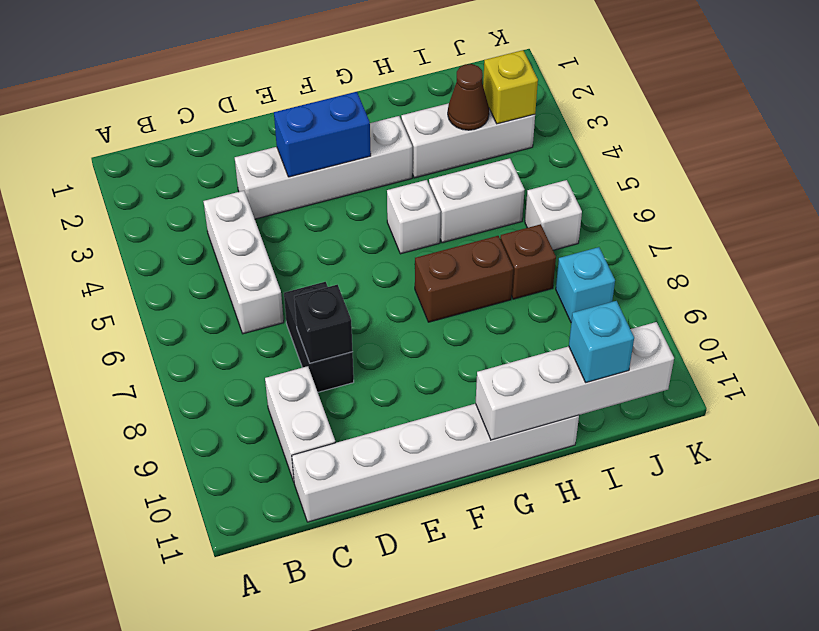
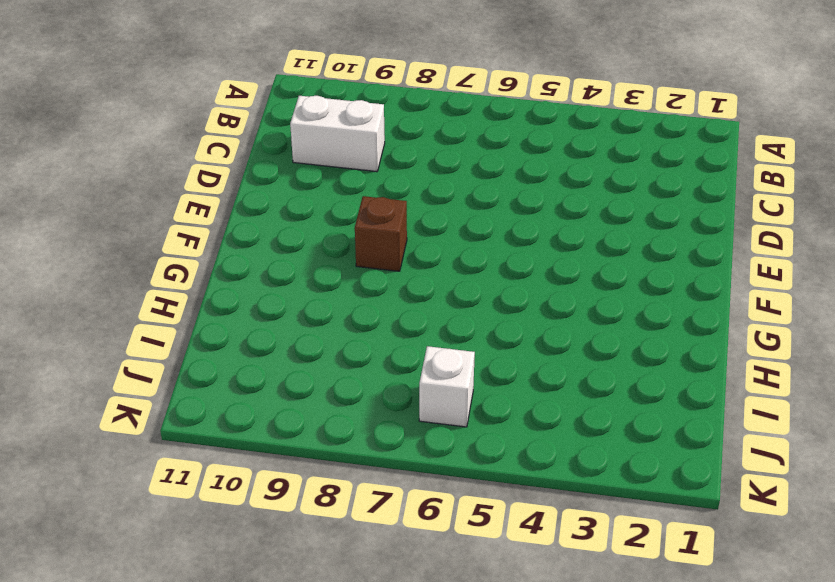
brown 1x1 brick [355,196,407,271] -> brown 1x1 brick moved to [500,224,556,299]
none -> white 1x3 brick [203,191,284,334]
none -> white 1x6 brick [292,404,579,522]
none -> white 1x4 brick [235,116,412,219]

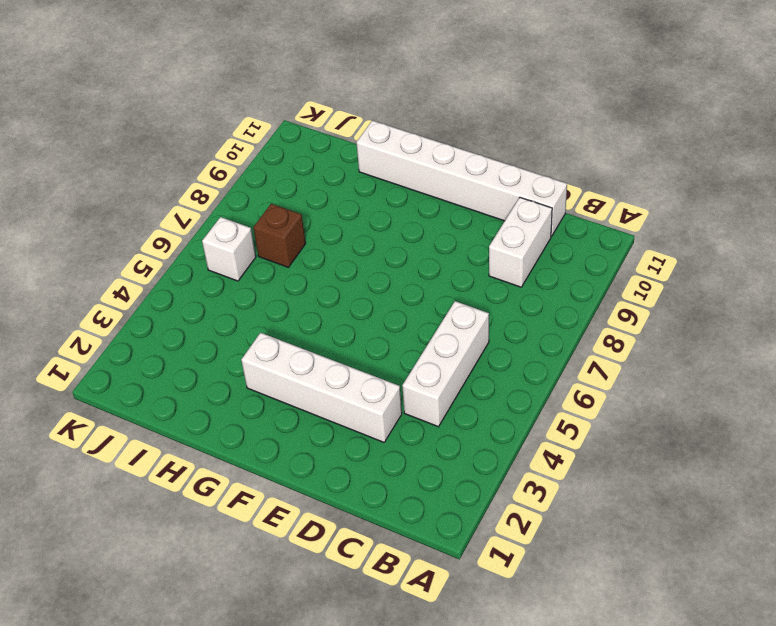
none -> black 1x2 brick [284,282,354,392]
none -> white 1x1 brick [387,180,441,254]
none -> brown 1x2 brick [415,236,513,322]

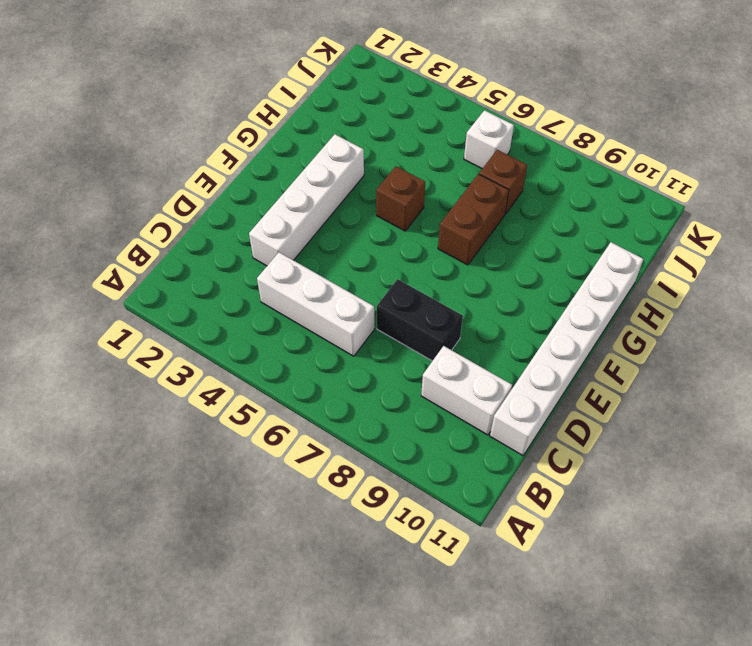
brown 1x1 brick [376,166,425,231] -> white 1x1 brick [387,180,441,254]
none -> white 1x3 brick [401,103,535,178]
none -> white 1x2 brick [429,158,525,243]
none -> cyan 1x1 brick [556,247,615,322]

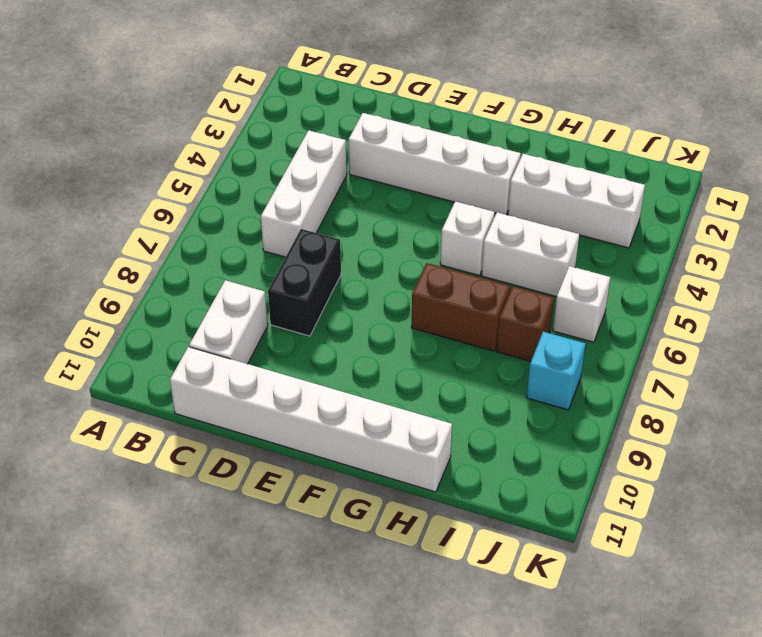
none -> black 1x1 brick [294,285,353,363]
none -> blue 1x2 brick [274,92,371,177]
none -> white 1x4 brick [475,322,674,440]

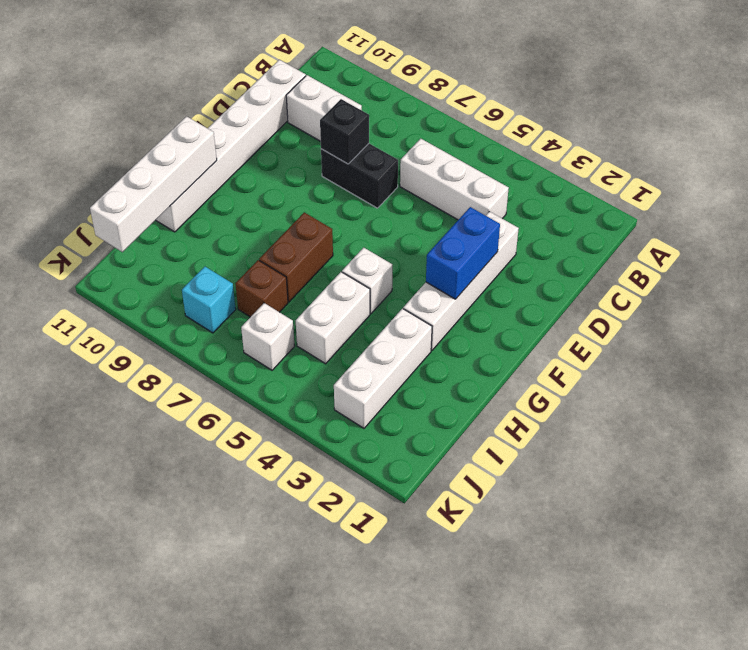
none -> brown 1x1 cone [448,64,489,130]
none -> yellow 1x1 brick [483,50,538,124]
none -> cyan 1x1 brick [569,301,634,383]

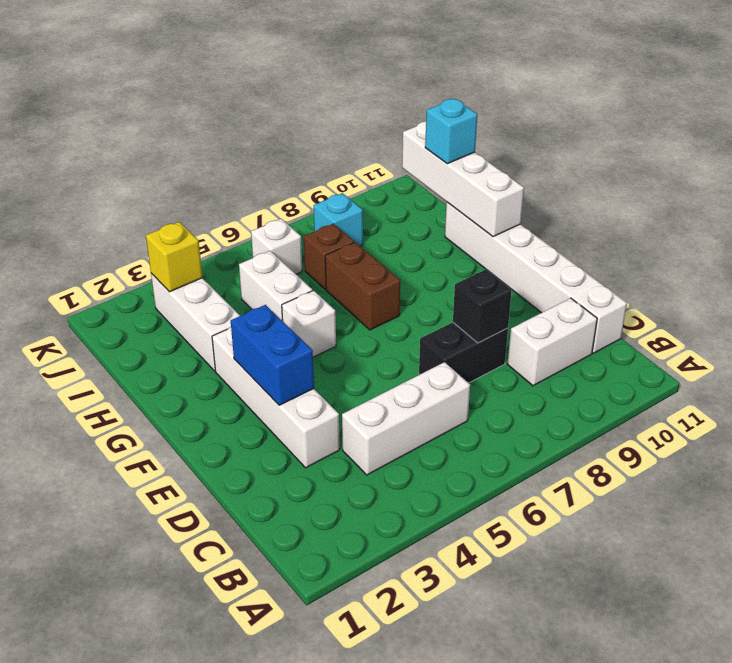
none -> brown 1x1 cone [448,64,489,130]

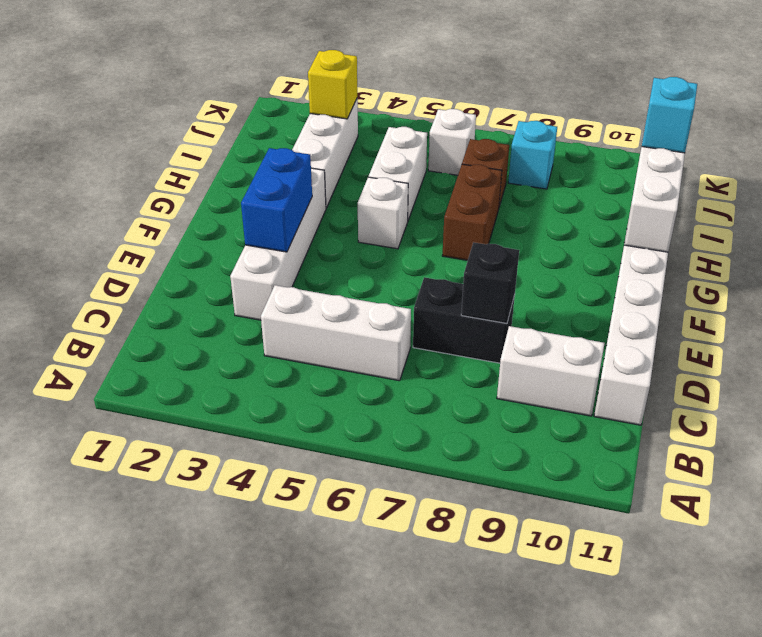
none -> brown 1x1 cone [448,64,489,130]

